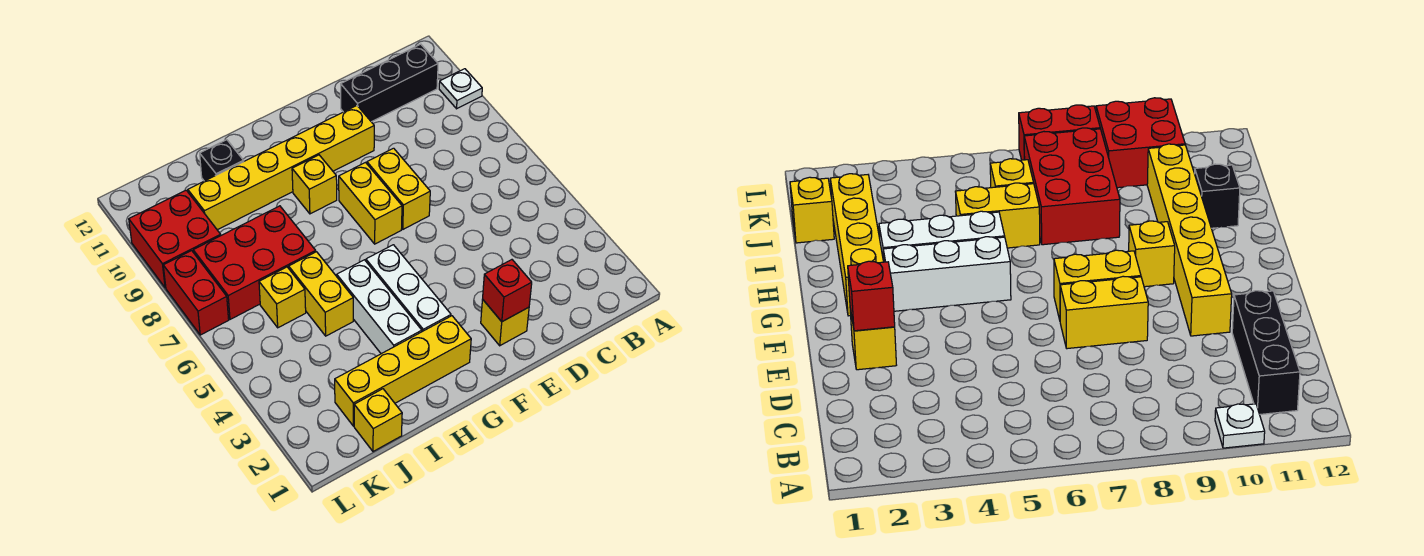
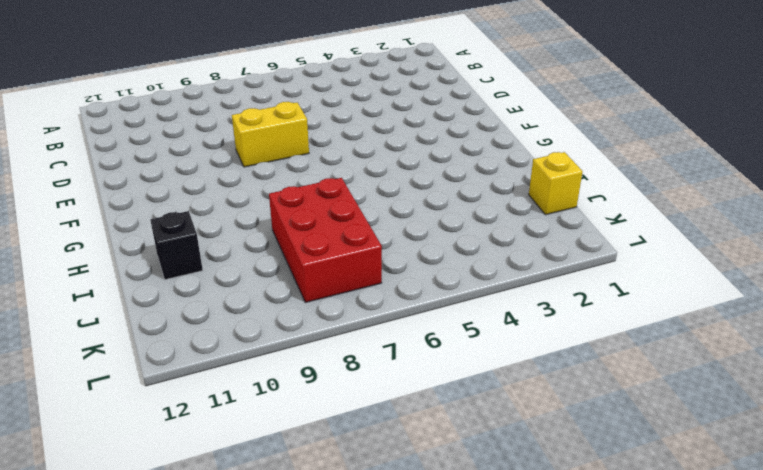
none -> white 1x1 plate [439,69,482,109]
none -> black 1x3 brick [341,44,438,122]
none -> yellow 1x1 brick [481,299,529,346]

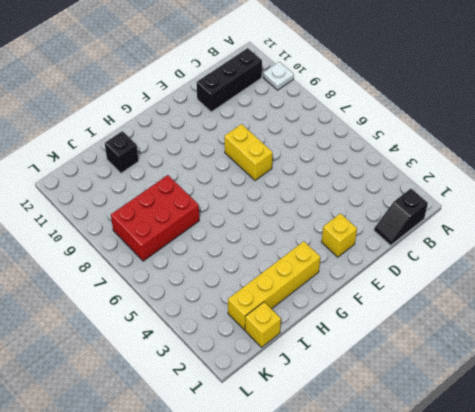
black 1x2 slope [374,189,428,245] -> none
none -> yellow 1x6 brick [188,106,374,230]
none -> yellow 1x2 brick [339,163,402,244]
none -> white 1x3 brick [366,245,451,332]

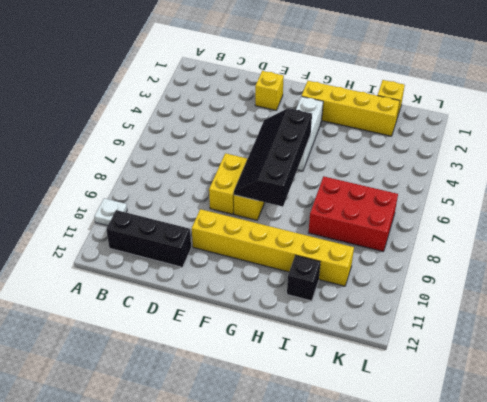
black 2x4 slope [234,108,312,207] -> none
none -> yellow 1x1 brick [292,155,337,214]
none -> white 1x3 brick [337,260,422,354]
none -> yellow 1x2 brick [289,252,353,336]

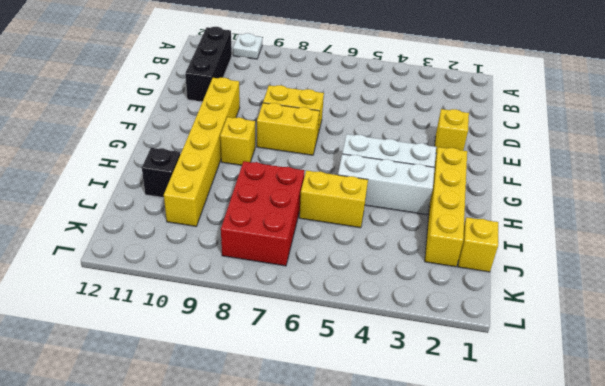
none -> yellow 1x1 brick [259,267,306,328]
none -> red 2x2 brick [129,190,221,288]
none -> red 1x2 brick [163,251,229,335]

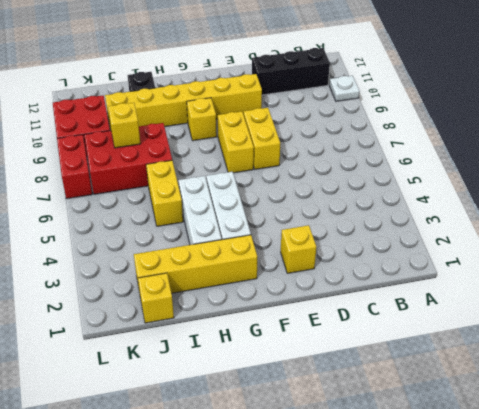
yellow 1x1 brick [108,103,140,148] -> yellow 1x1 brick moved to [259,267,306,328]
none -> red 1x1 brick [483,260,532,322]

